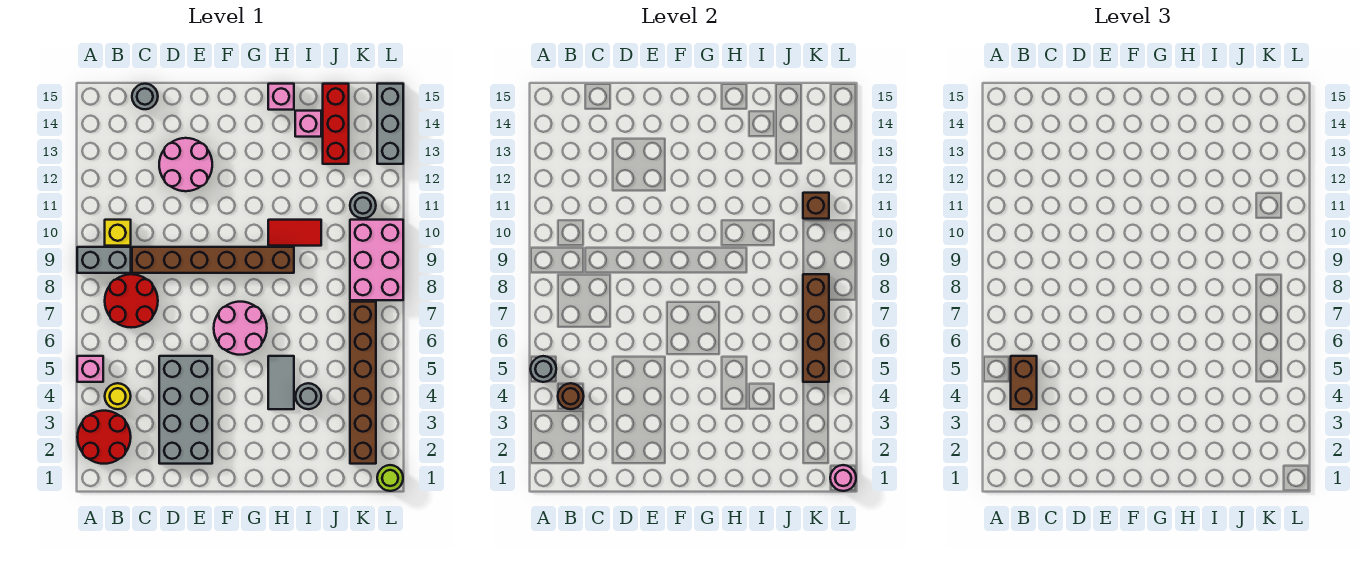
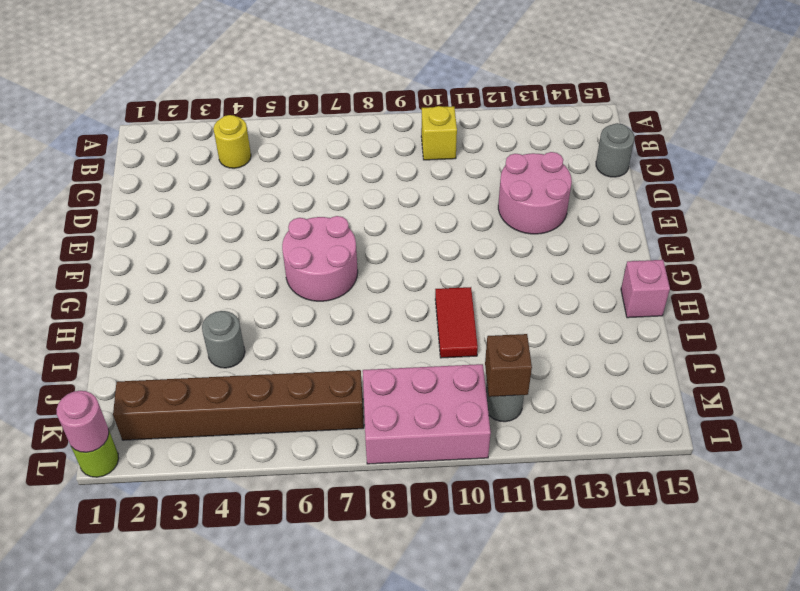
none -> red 2x2 round brick [77,411,131,464]
none -> pink 1x1 brick [77,356,103,382]
none -> grey 1x2 brick [77,247,131,273]

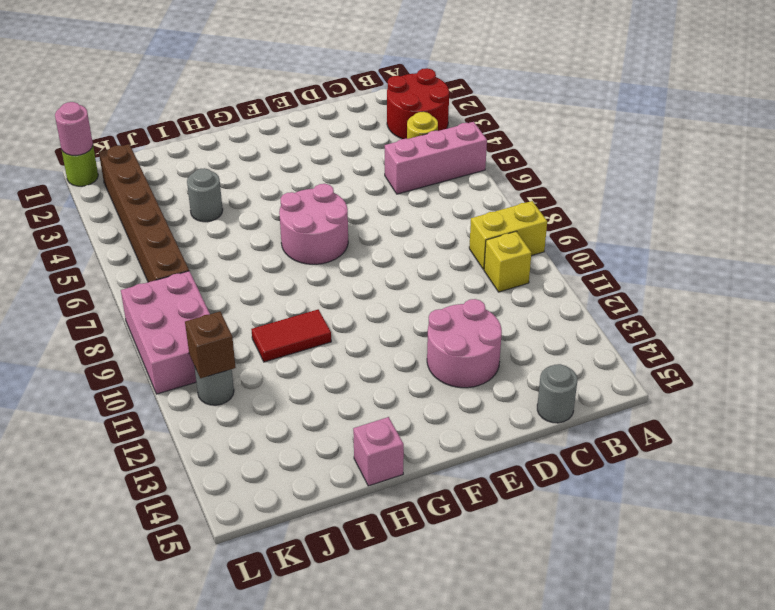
pink 1x3 brick [385,122,487,194] -> pink 1x1 brick [77,356,103,382]
yellow 1x2 brick [469,201,547,270] -> grey 1x2 brick [77,247,131,273]
none -> red 2x2 round brick [105,274,158,328]
none -> brown 1x6 brick [132,247,294,273]
none -> grey 2x4 brick [159,356,212,464]

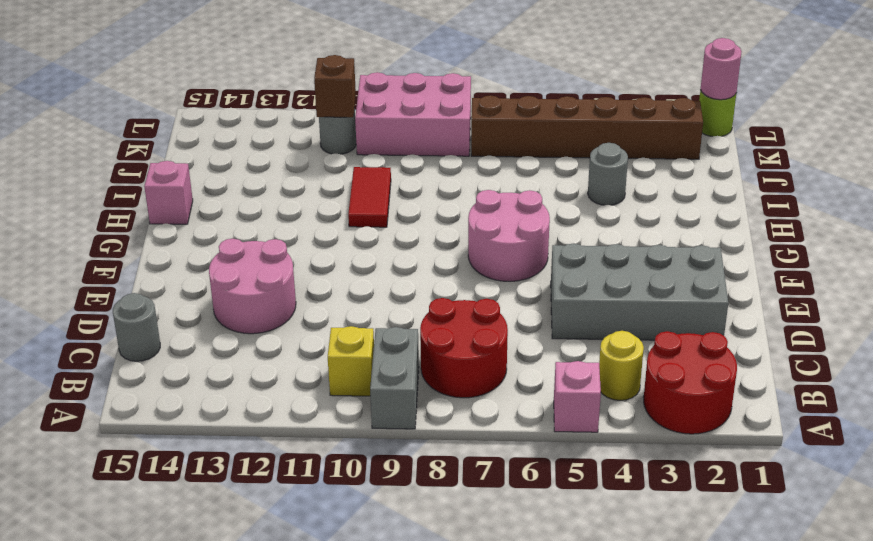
none -> brown 1x6 brick [132,247,294,273]
none -> grey 1x2 tile [268,356,294,409]
none -> pink 1x1 brick [295,111,321,137]

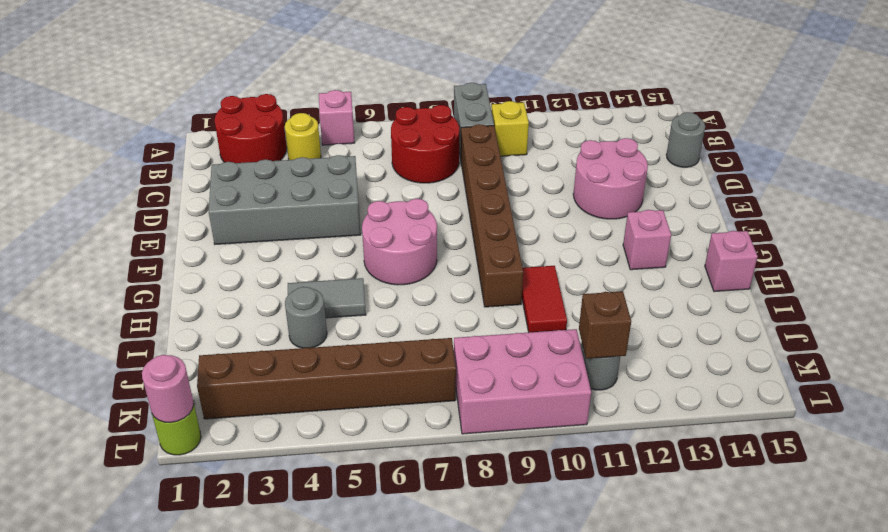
pink 1x1 brick [623,210,671,270] -> pink 1x1 brick moved to [295,111,321,137]
none -> red 1x3 brick [323,84,349,164]
none -> grey 1x3 brick [377,84,403,164]
none -> grey 1x1 round brick [531,356,556,382]

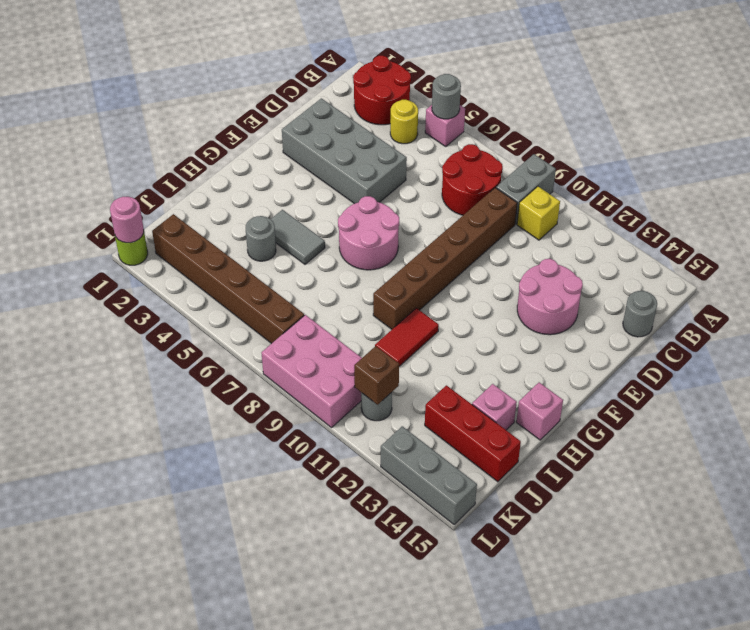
none -> brown 1x1 round brick [558,383,584,409]
none -> brown 1x4 brick [803,274,829,382]
none -> brown 1x2 brick [1011,356,1037,409]

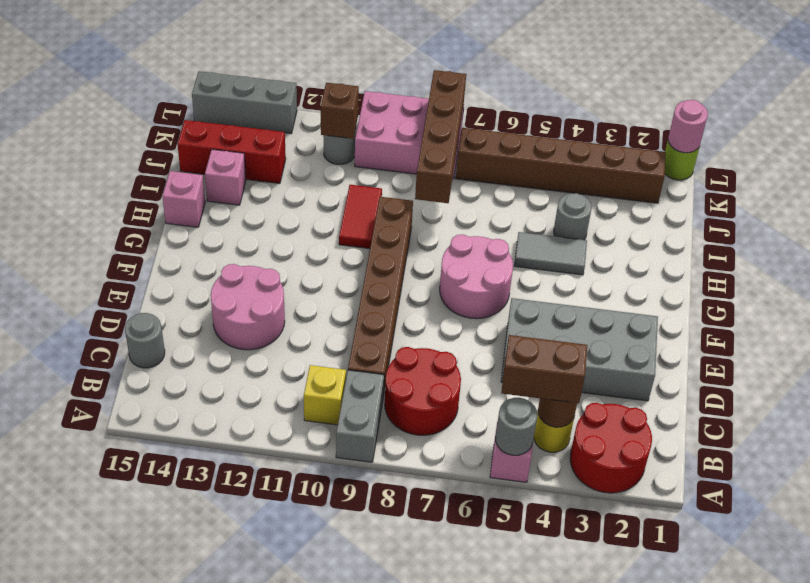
brown 1x4 brick [415,70,466,203] -> brown 1x4 brick turned to [803,274,829,382]

